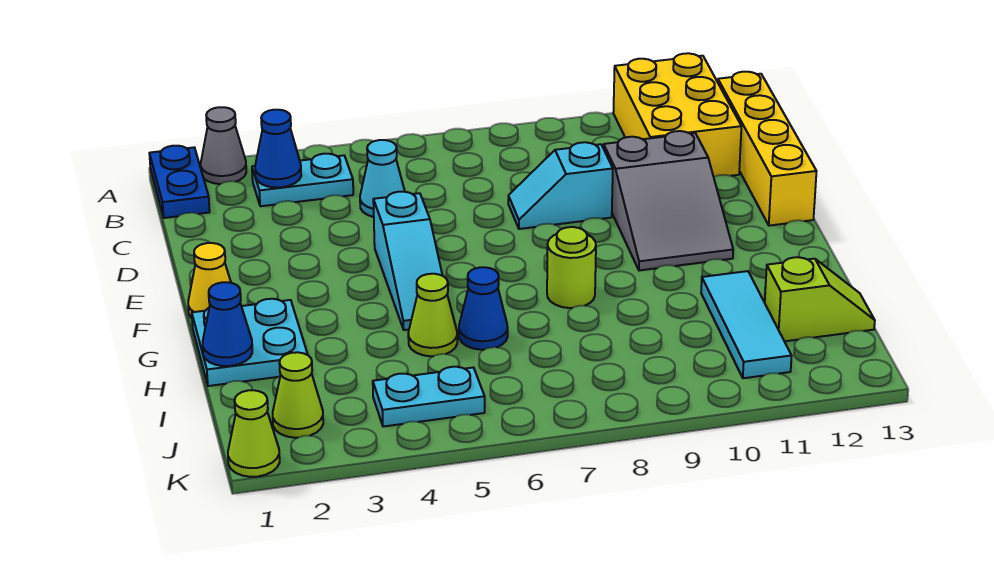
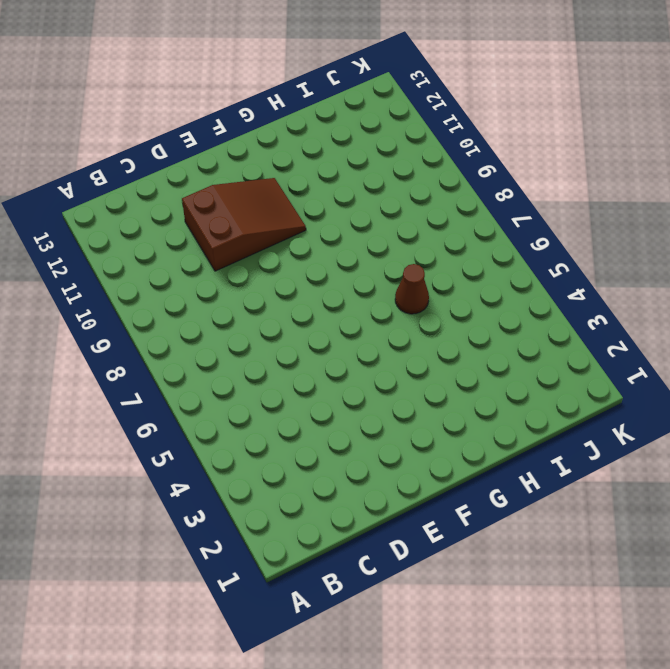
brown 2x3 slope [182,178,306,271] -> grey 2x3 slope [604,131,733,270]
brown 1x1 cone [395,264,429,314] -> blue 1x1 cone [459,267,508,350]
none -> blue 1x2 plate [149,146,210,218]
none -> grey 1x1 cone [201,107,246,184]
none -> yellow 2x3 brick [613,53,741,177]

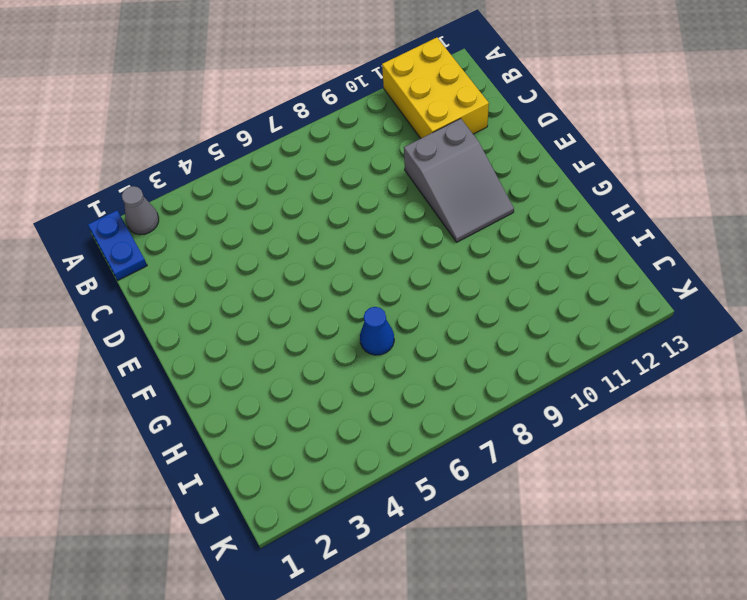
none -> cyan 1x2 plate [252,154,353,206]
none -> yellow 1x4 brick [718,72,817,226]
none -> cyan 1x1 cone [360,140,405,217]

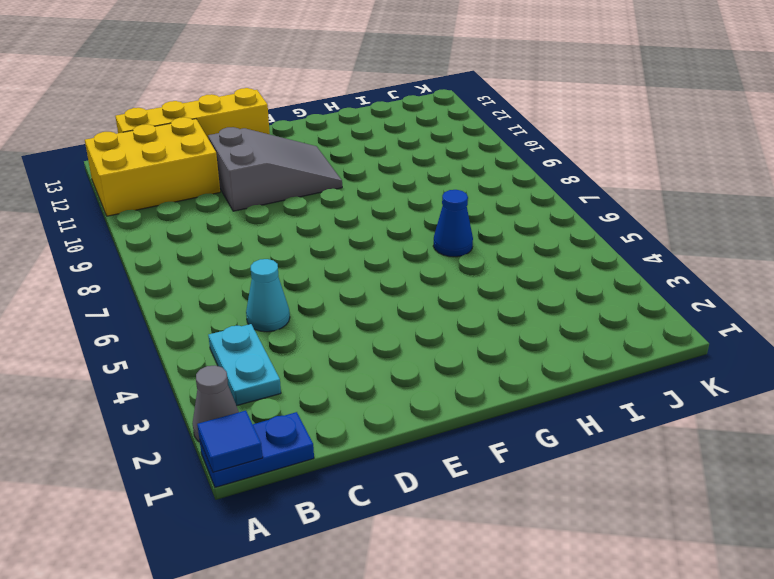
blue 1x1 tile [197,411,263,472] -> none
none -> cyan 1x2 slope [508,142,613,229]
none -> cyan 1x3 slope [373,192,443,330]
none -> yellow 1x1 cone [188,243,231,318]

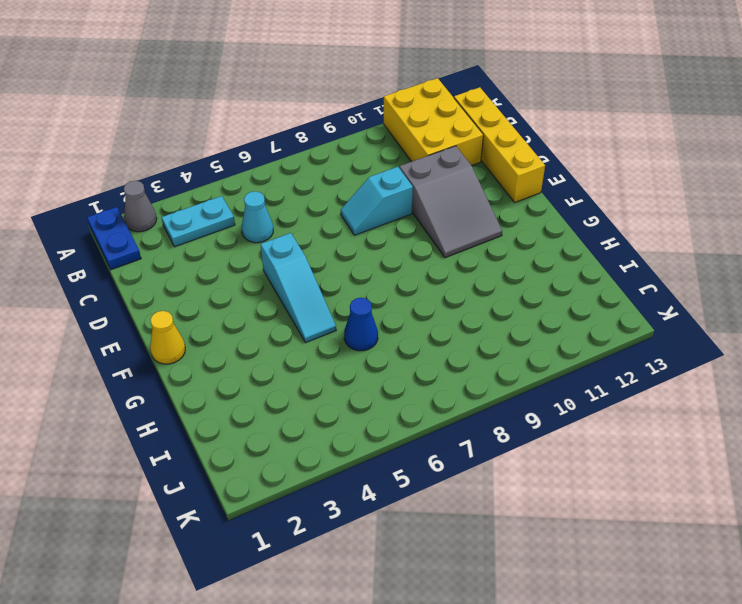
none -> cyan 2x2 plate [192,299,308,386]
none -> lime 1x1 round brick [547,227,596,308]
none -> lime 1x1 cone [408,274,457,356]

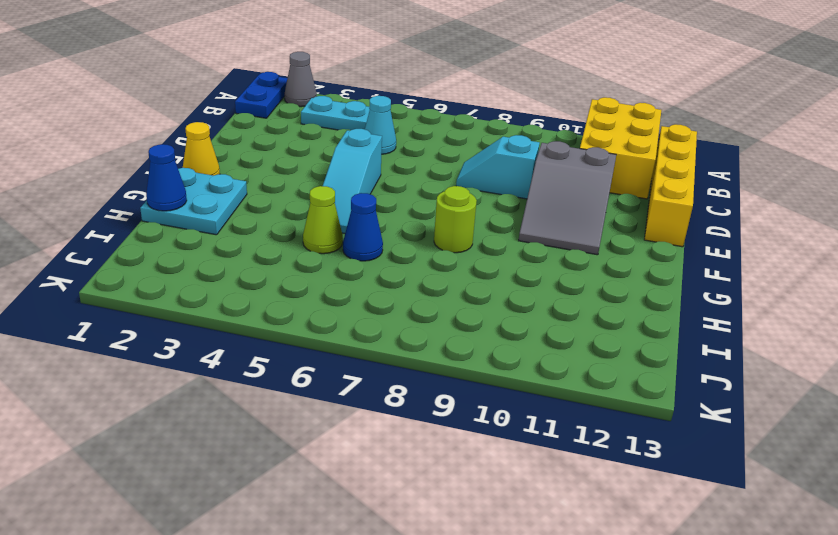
none -> cyan 1x3 tile [701,271,792,378]
none -> lime 1x2 slope [765,257,875,341]
none -> lime 1x1 cone [273,352,323,438]

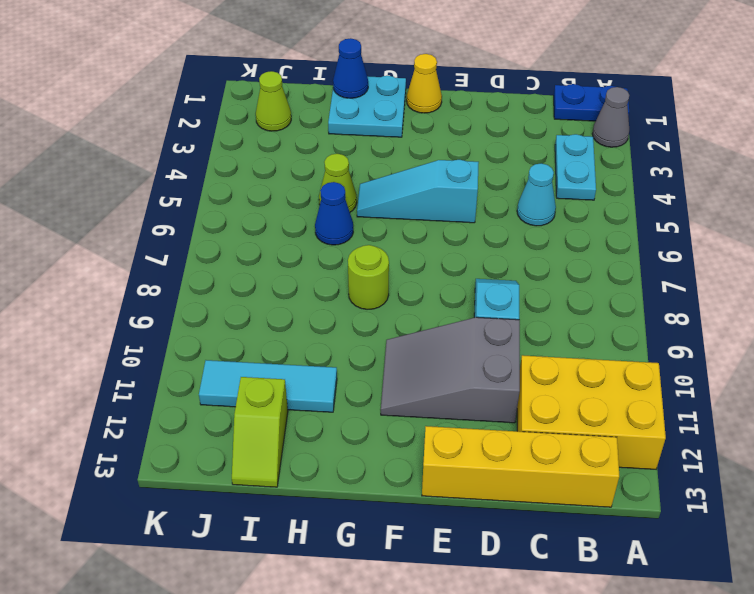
none -> cyan 1x2 plate [373,367,485,427]
none -> lime 1x1 cone [228,390,280,477]
none -> blue 1x1 cone [255,110,301,187]

